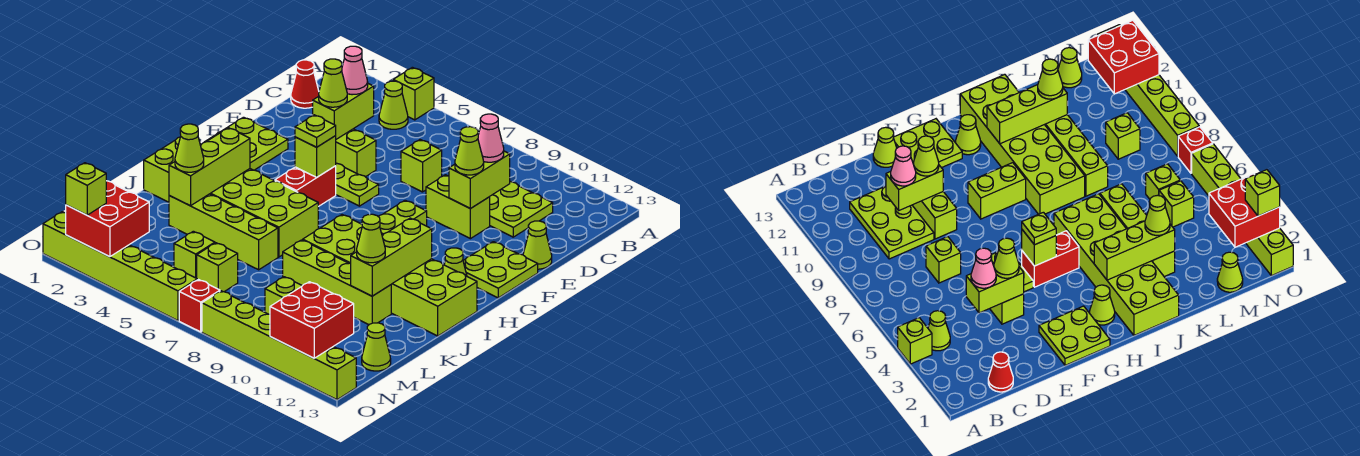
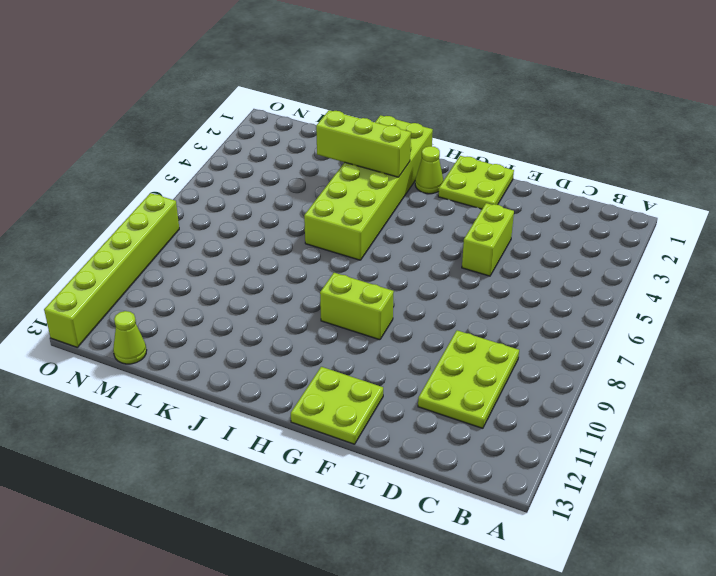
none -> lime 1x1 brick [393,67,434,120]
none -> lime 1x1 cone [379,81,408,129]
none -> red 1x1 cone [291,60,319,108]
none -> lime 1x1 brick [401,140,442,192]

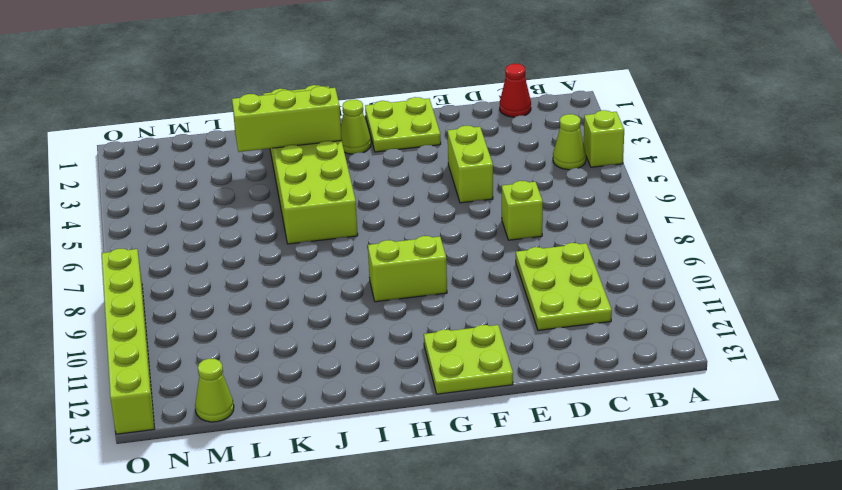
none -> lime 1x2 brick [426,175,490,239]
none -> lime 1x1 cone [523,221,552,269]
none -> lime 1x2 plate [336,163,379,206]
none -> red 1x2 brick [275,166,336,207]

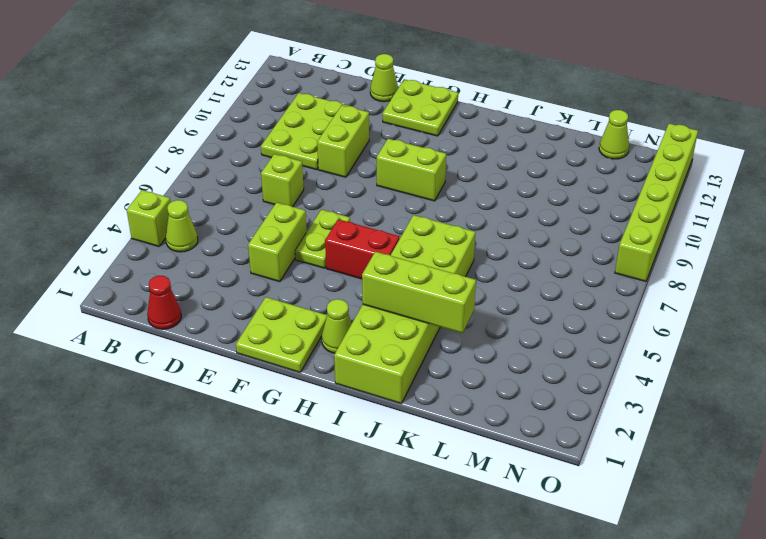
none -> lime 1x1 cone [444,248,467,276]
none -> lime 2x6 brick [303,215,477,336]
none -> lime 1x4 brick [169,194,278,270]
none -> lime 1x4 brick [283,240,391,325]

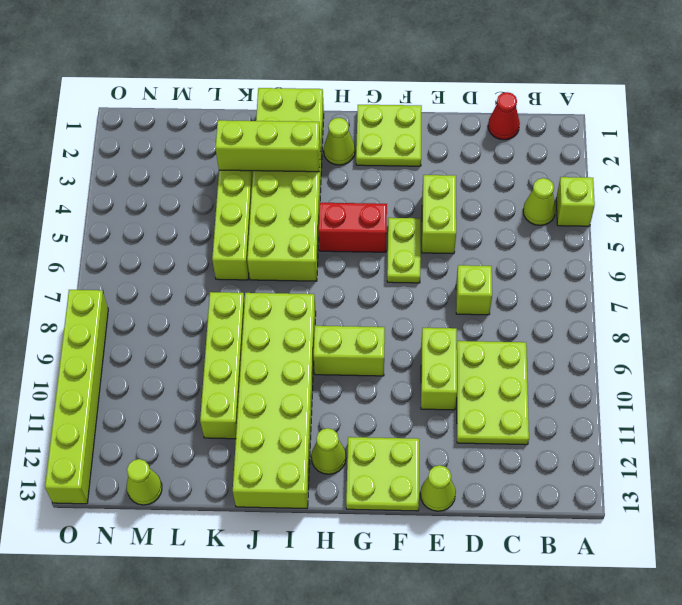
none -> lime 1x1 cone [1217,252,1243,292]
none -> lime 1x1 brick [174,231,215,278]
none -> lime 1x1 brick [197,243,238,292]
none -> lime 1x1 brick [265,277,302,314]

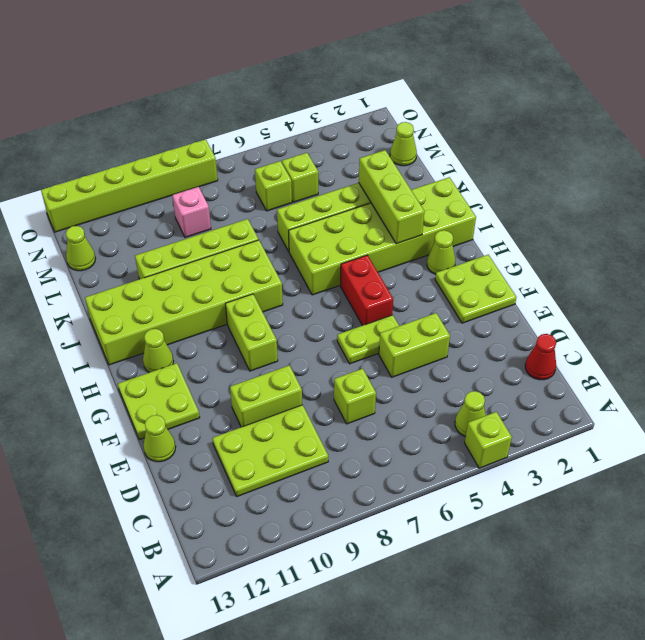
pink 1x1 brick [172,187,211,237] -> lime 1x1 brick [265,277,302,314]
none -> lime 1x6 brick [43,212,197,321]
none -> red 1x1 brick [179,280,220,332]
none -> lime 1x2 brick [313,84,374,139]
none -> lime 1x2 brick [449,151,510,209]

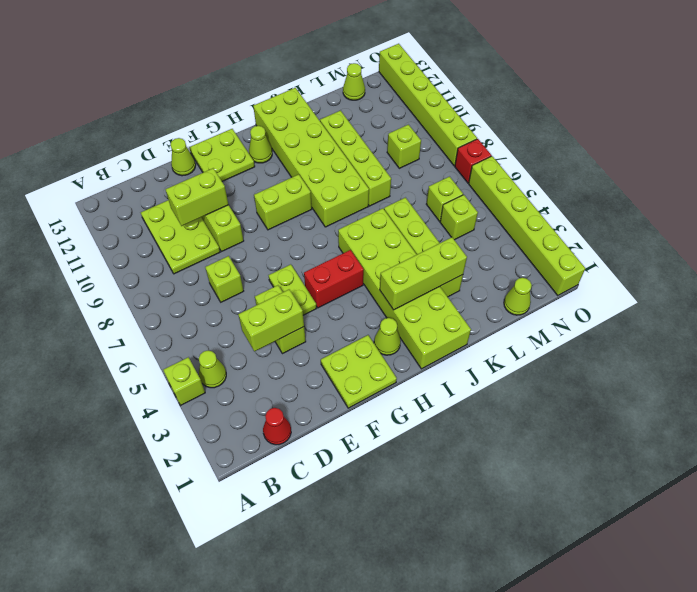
none -> lime 1x1 brick [295,136,336,177]
none -> lime 1x3 brick [351,218,432,296]
none -> red 2x2 brick [66,181,149,257]
none -> red 2x2 brick [270,282,354,358]

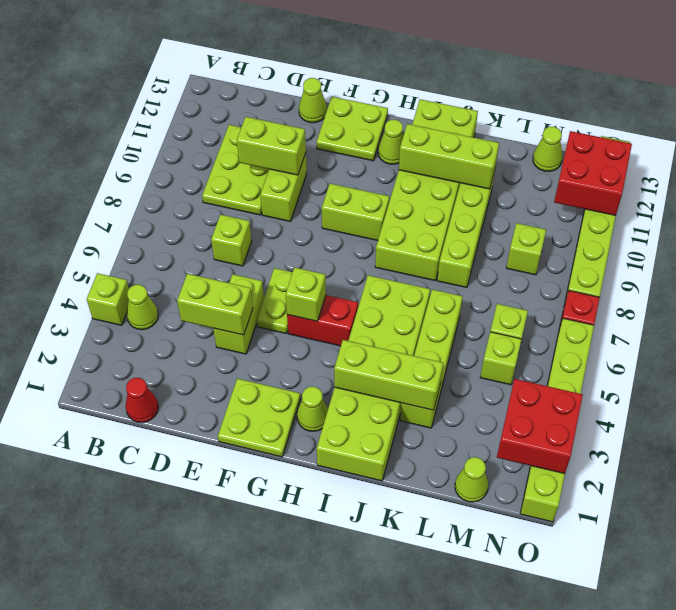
none -> pink 1x1 cone [342,46,368,95]
none -> pink 1x1 cone [478,114,504,162]
none -> lime 1x1 cone [319,59,347,107]
none -> lime 1x1 cone [455,127,484,175]

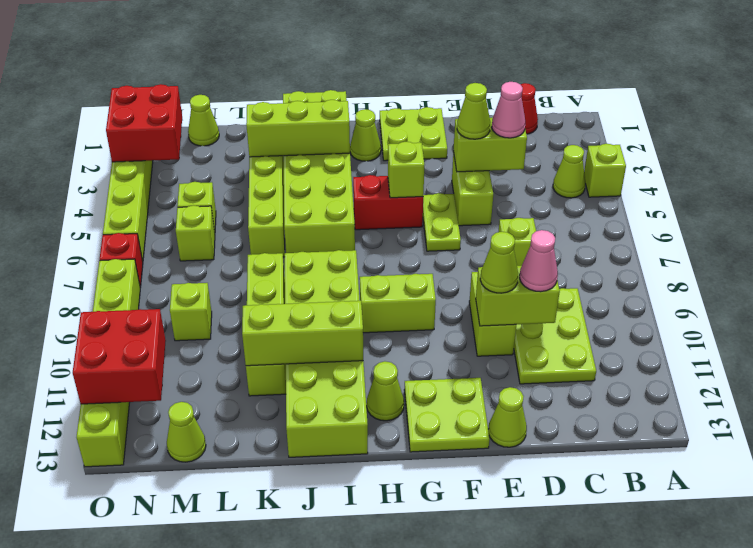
none -> lime 1x1 plate [295,115,336,147]
none -> lime 1x1 cone [175,124,204,172]
none -> lime 1x1 cone [357,214,385,263]
none -> lime 1x1 brick [66,163,106,215]

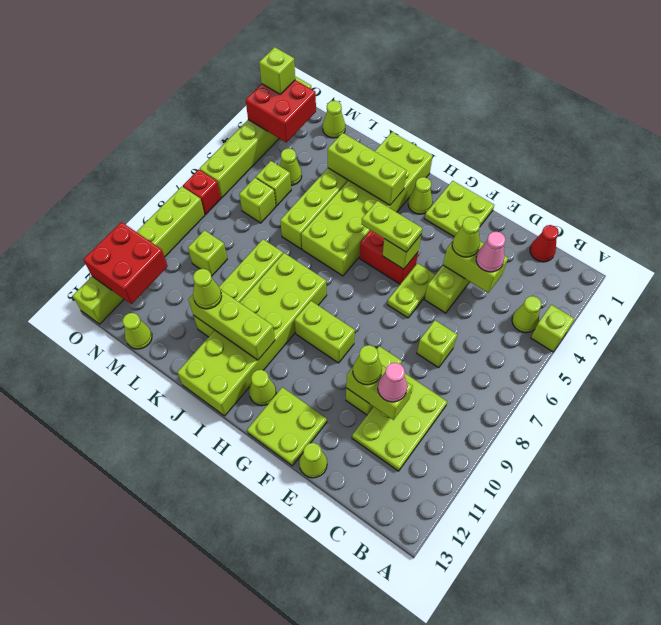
lime 1x2 plate [362,201,422,252] -> lime 1x1 plate [295,115,336,147]
lime 1x1 cone [280,148,302,185] -> lime 1x1 cone moved to [175,124,204,172]

